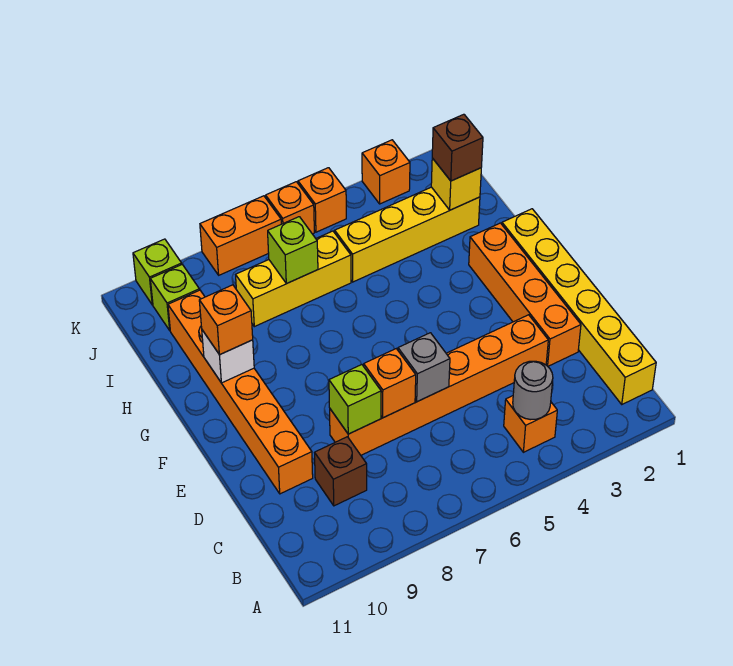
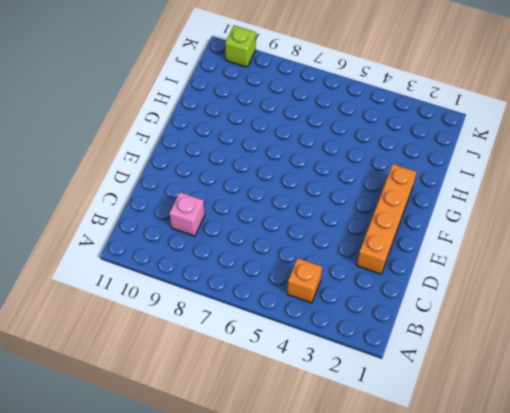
pink 1x1 brick [169,192,205,236] -> brown 1x1 brick [315,437,367,506]
none -> yellow 1x6 brick [502,209,656,404]
none -> orange 1x6 brick [330,315,548,455]
none -> orange 1x6 brick [168,290,313,494]

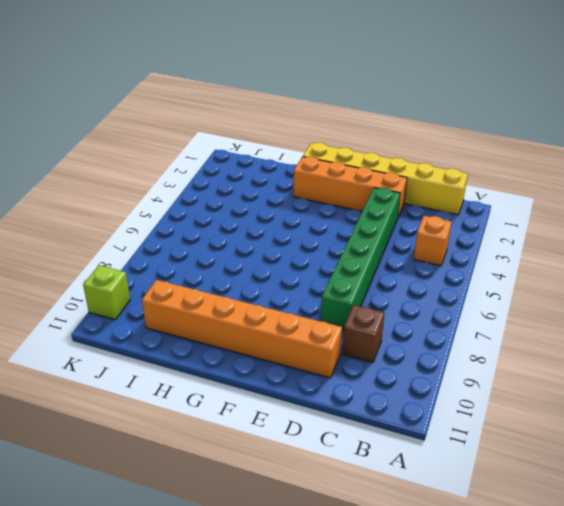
green 1x6 brick [321,188,400,330] -> orange 1x6 brick [330,315,548,455]
none -> yellow 1x4 brick [335,187,480,282]
none -> yellow 1x3 brick [236,231,351,327]
none -> lime 1x1 brick [150,264,199,330]

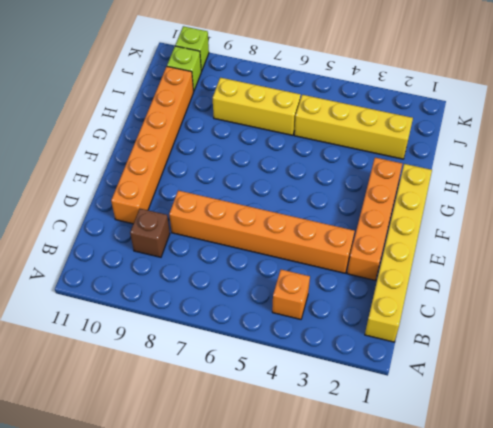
none -> orange 1x1 brick [362,140,410,204]
none -> orange 1x1 brick [298,168,346,232]
none -> orange 1x1 brick [266,182,314,234]

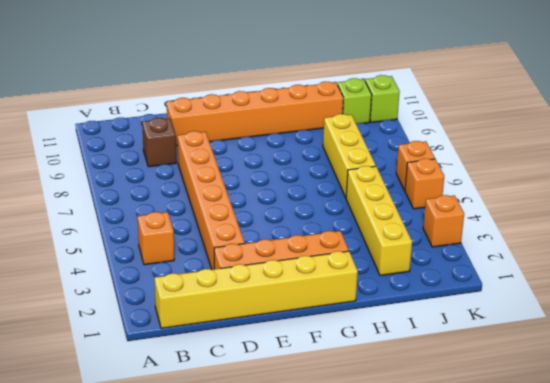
none -> orange 1x2 brick [200,196,281,275]
none -> grey 1x1 round brick [513,361,553,420]
none -> grey 1x1 brick [398,333,450,402]

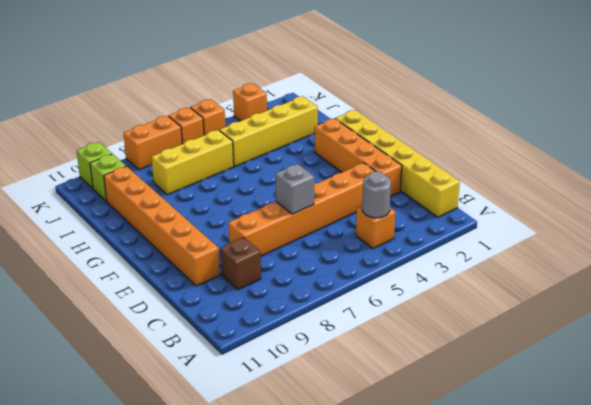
none -> orange 1x1 brick [364,349,416,418]
none -> lime 1x1 brick [329,364,381,434]
none -> white 1x1 brick [202,330,254,383]

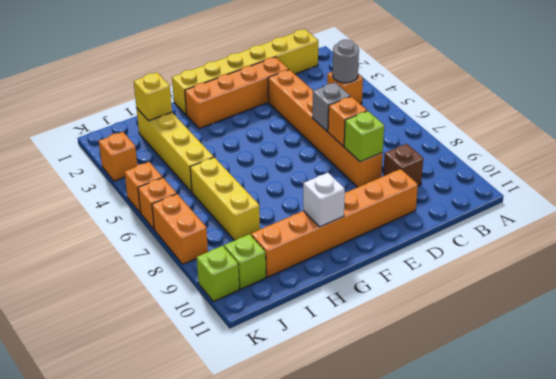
none -> lime 1x1 brick [268,217,318,283]
none -> orange 1x1 brick [199,285,253,355]
none -> brown 1x1 brick [432,114,483,181]

